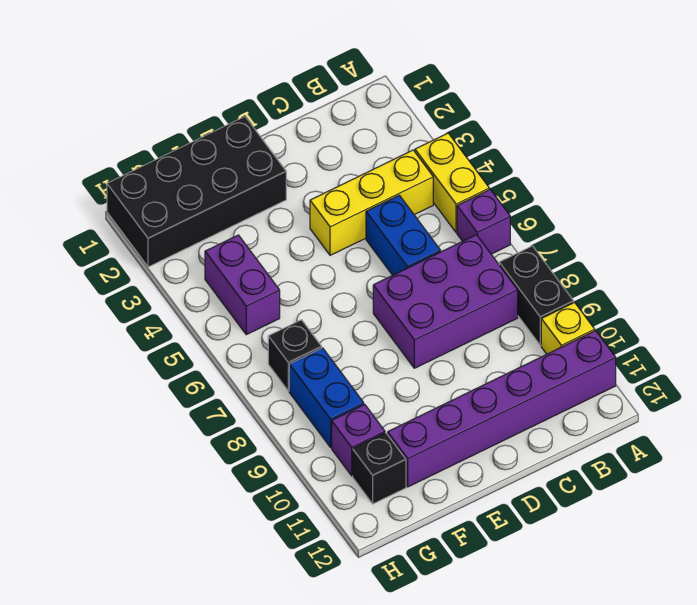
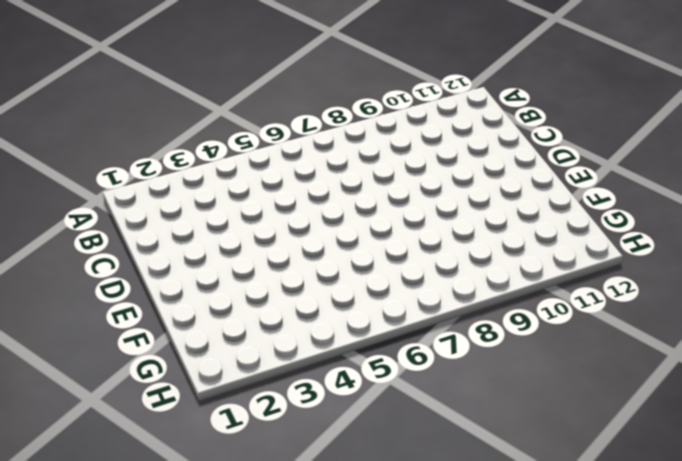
none -> yellow 1x2 brick [415,133,489,233]
none -> purple 1x1 brick [457,190,510,254]
none -> black 1x2 brick [499,246,574,346]

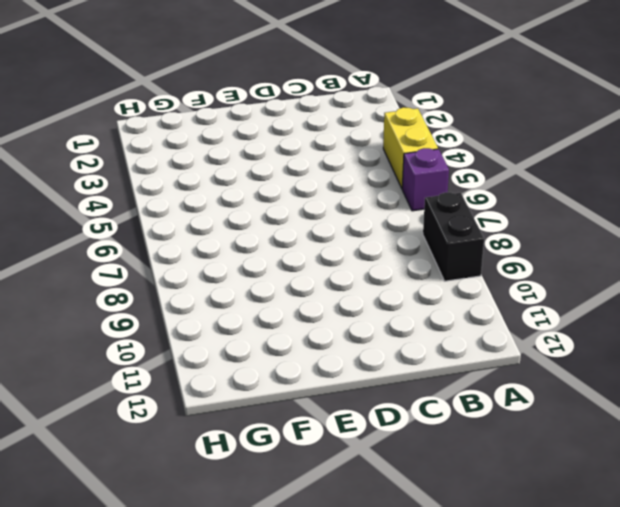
none -> yellow 1x1 brick [541,303,595,354]
none -> purple 1x6 brick [388,331,616,487]
none -> yellow 1x3 brick [310,150,433,255]

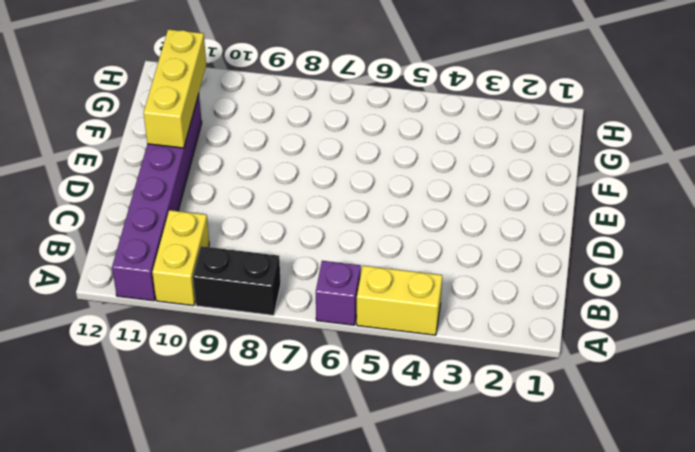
yellow 1x2 brick [152,210,209,306] -> yellow 1x1 brick [541,303,595,354]
yellow 1x3 brick [144,29,206,148] -> yellow 1x3 brick moved to [310,150,433,255]
none -> purple 2x3 brick [373,235,518,368]
none -> blue 1x2 brick [366,195,441,275]
none -> black 2x4 brick [107,117,286,267]

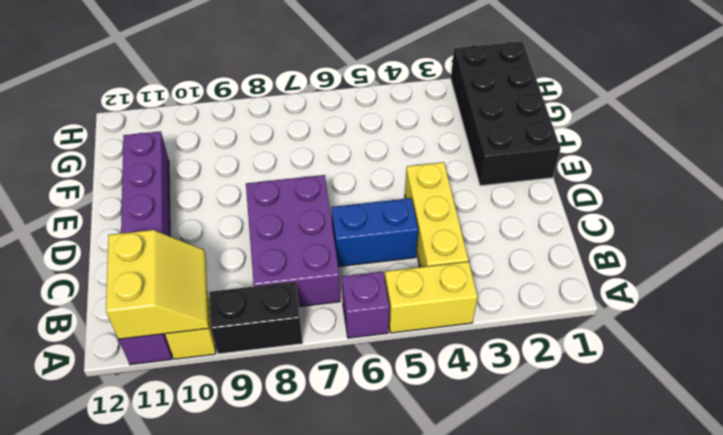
yellow 2x2 slope [106,230,209,339] -> none
none -> purple 1x2 brick [205,235,280,335]
none -> black 1x1 brick [268,320,322,391]
none -> blue 1x2 brick [289,348,364,447]

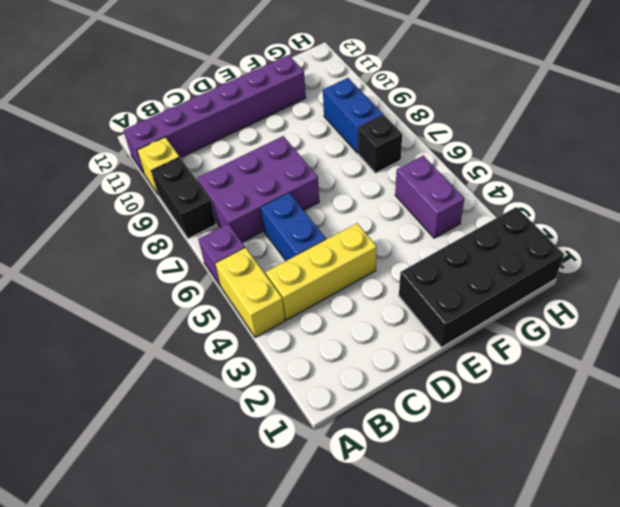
none -> purple 1x1 brick [332,404,385,476]
none -> black 1x1 brick [353,433,406,504]

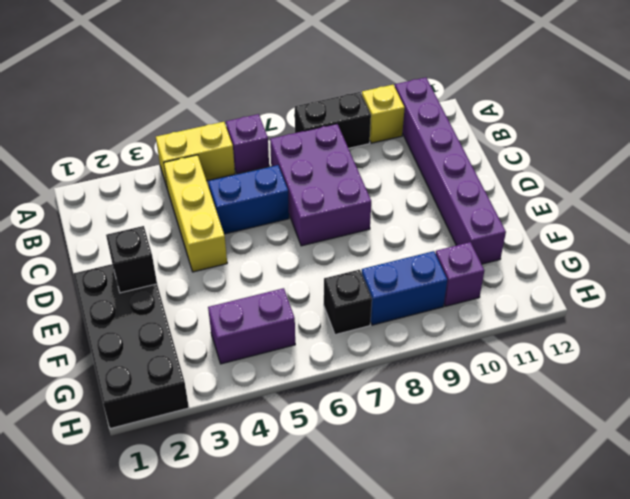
black 1x1 brick [106,226,157,293] -> black 1x1 brick moved to [353,433,406,504]

